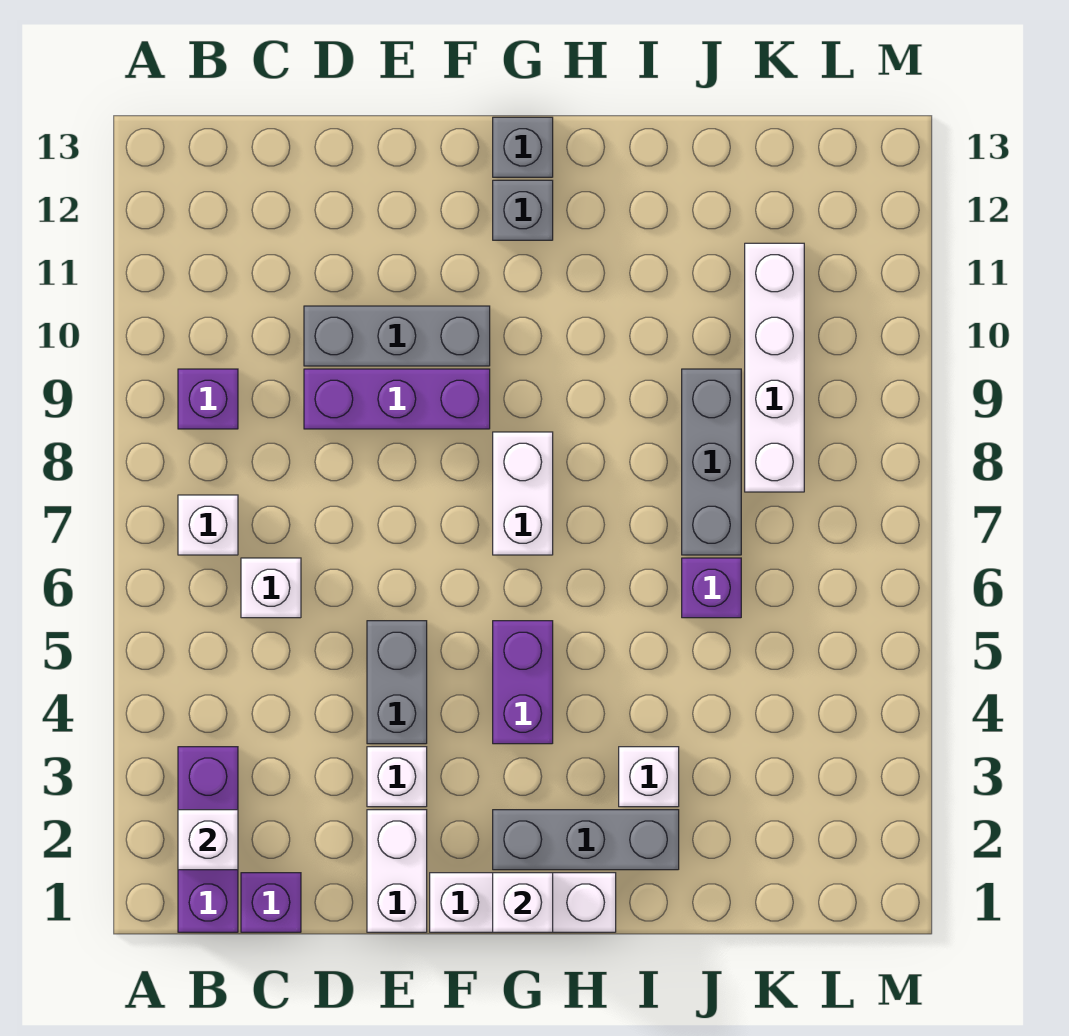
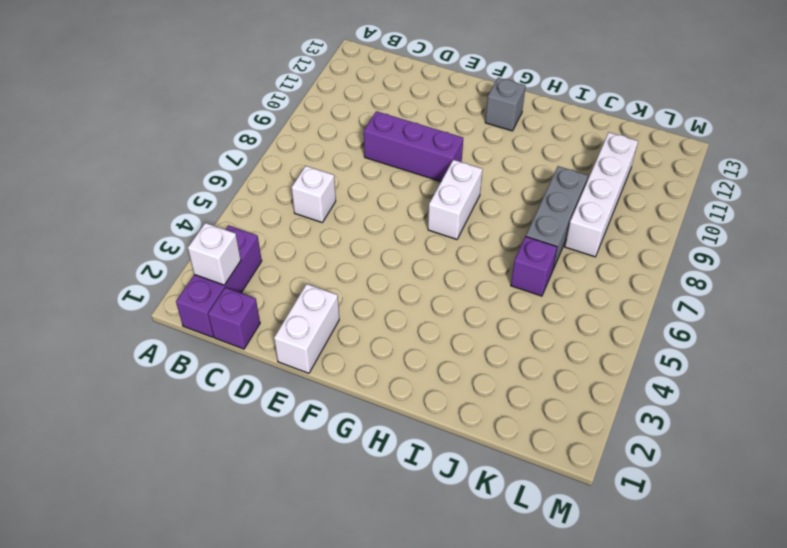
none -> white 1x1 brick [178,495,238,555]
none -> purple 1x1 brick [178,369,238,429]
none -> grey 1x3 brick [304,306,490,366]

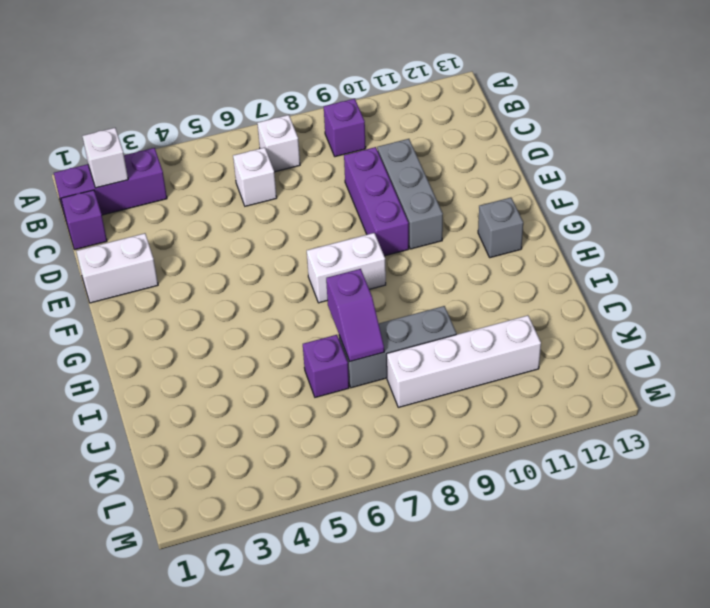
purple 1x2 slope [326,269,384,361] -> none
none -> white 1x1 brick [367,747,427,807]
none -> grey 1x2 brick [367,621,427,744]
none -> white 1x3 brick [430,873,616,932]

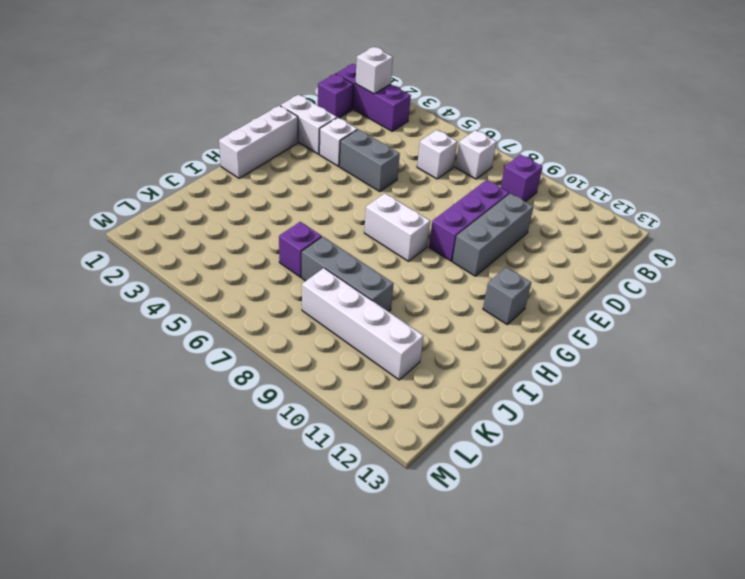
none -> grey 1x3 brick [493,810,679,870]
none -> purple 1x2 brick [493,621,553,744]
none -> grey 1x1 brick [493,117,553,177]

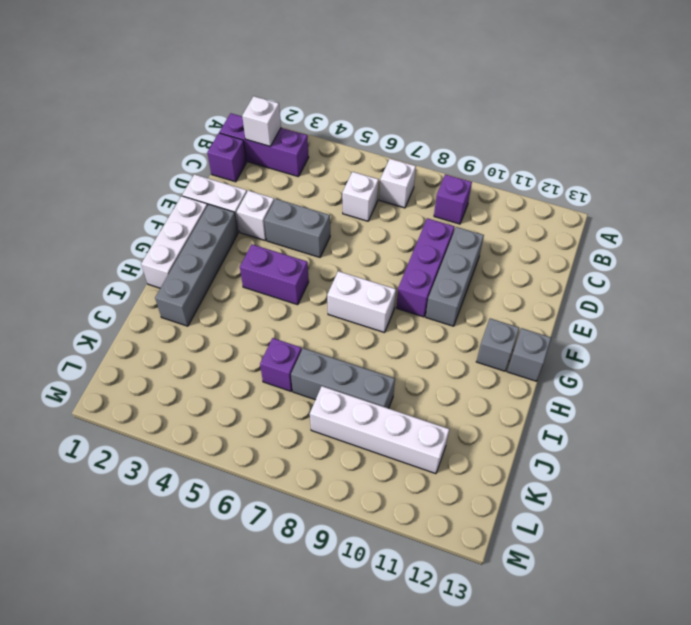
grey 1x4 brick [155,204,238,326] -> grey 1x3 brick [493,810,679,870]
none -> white 1x1 brick [619,747,679,807]
none -> white 1x1 brick [493,873,553,932]

